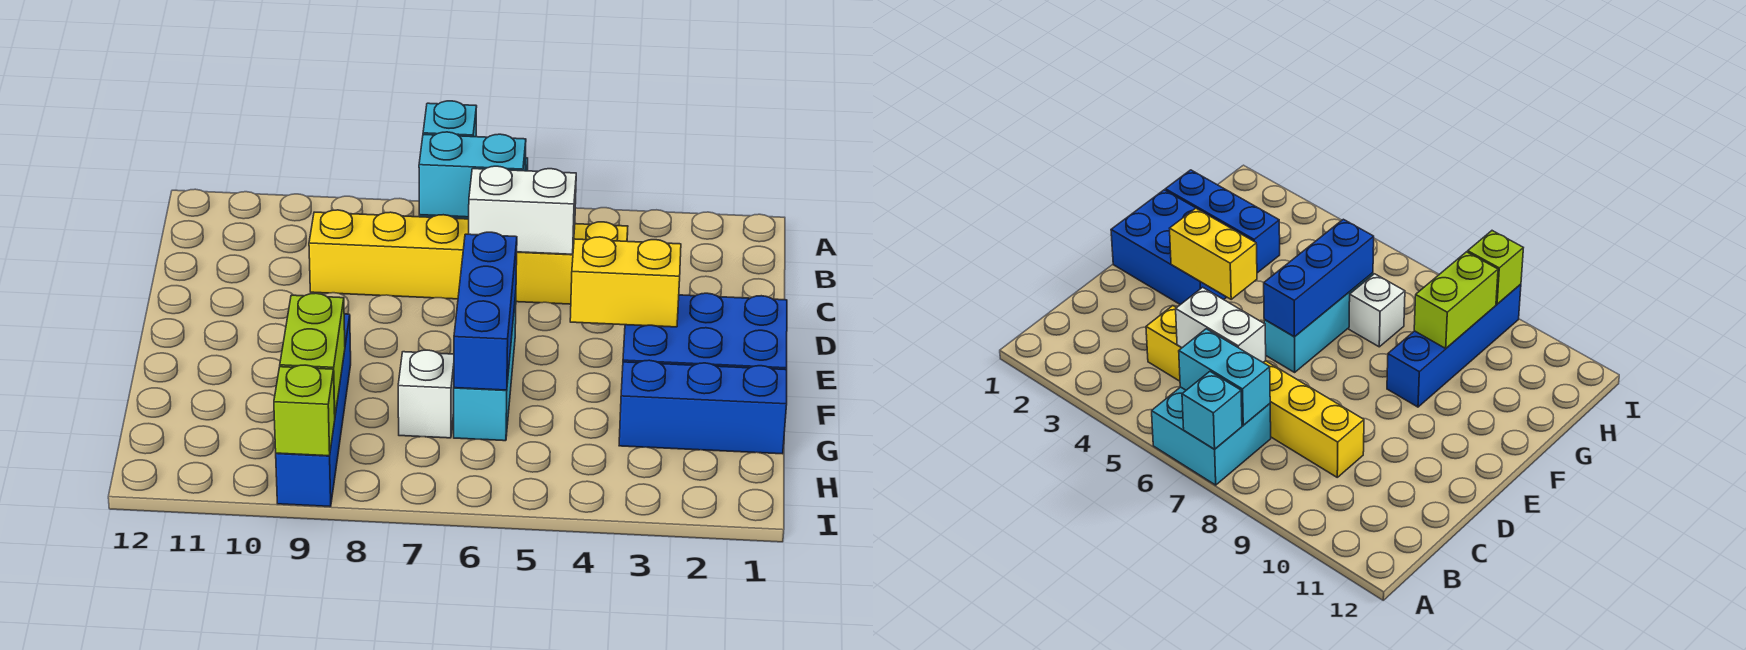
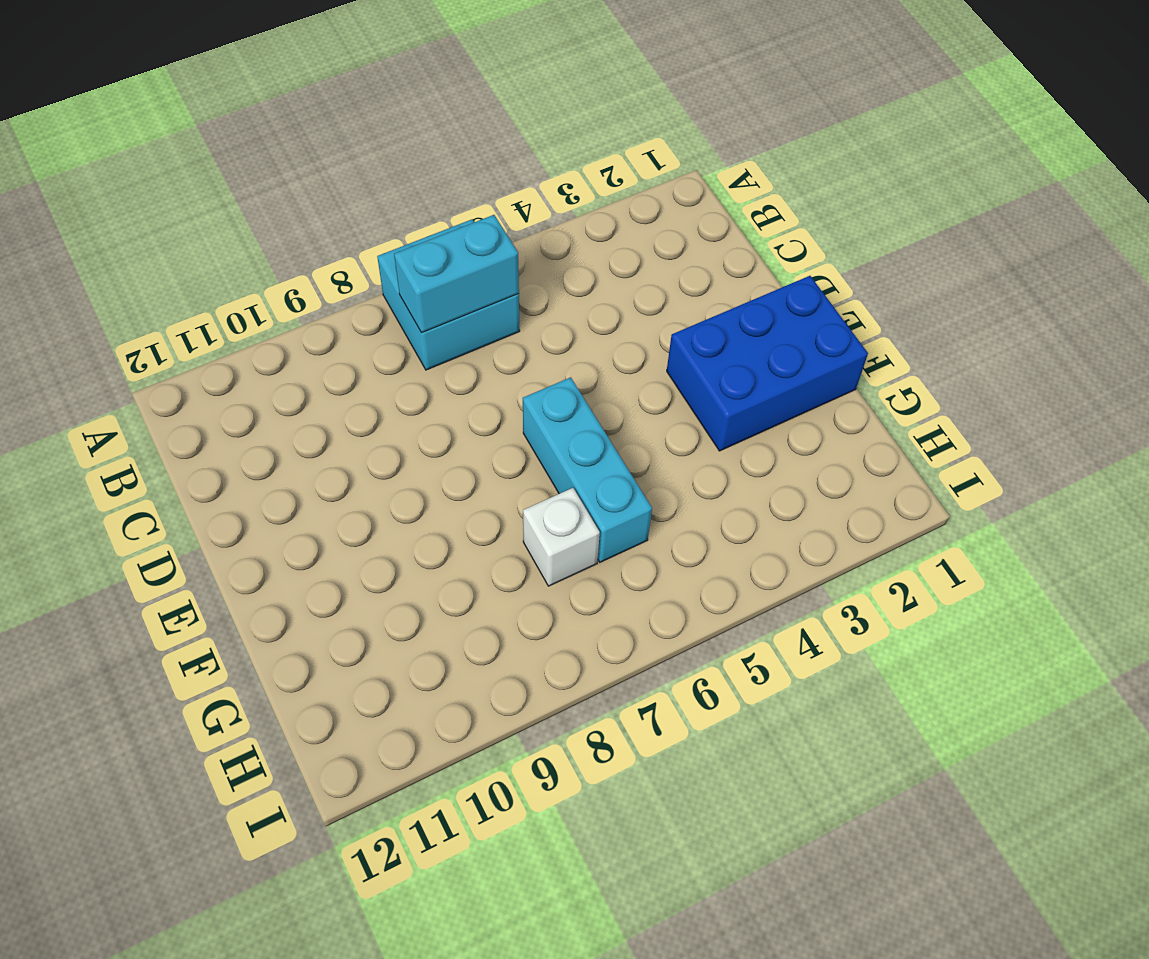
none -> yellow 1x6 brick [309,210,628,304]
none -> blue 1x4 brick [276,314,351,507]
none -> blue 1x3 brick [619,360,787,454]

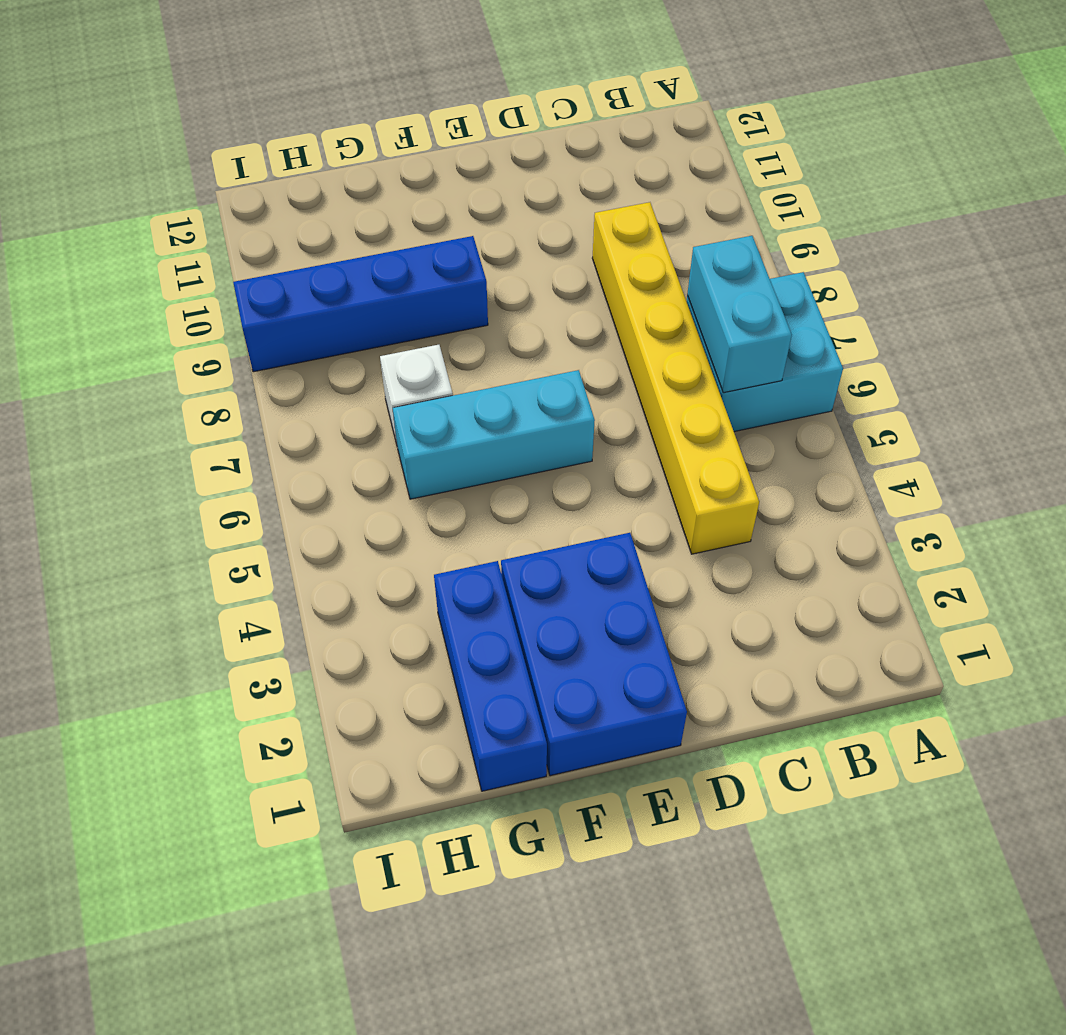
none -> cyan 1x1 brick [423,101,477,137]
none -> white 1x2 brick [469,166,576,254]
none -> yellow 1x2 brick [570,237,681,327]

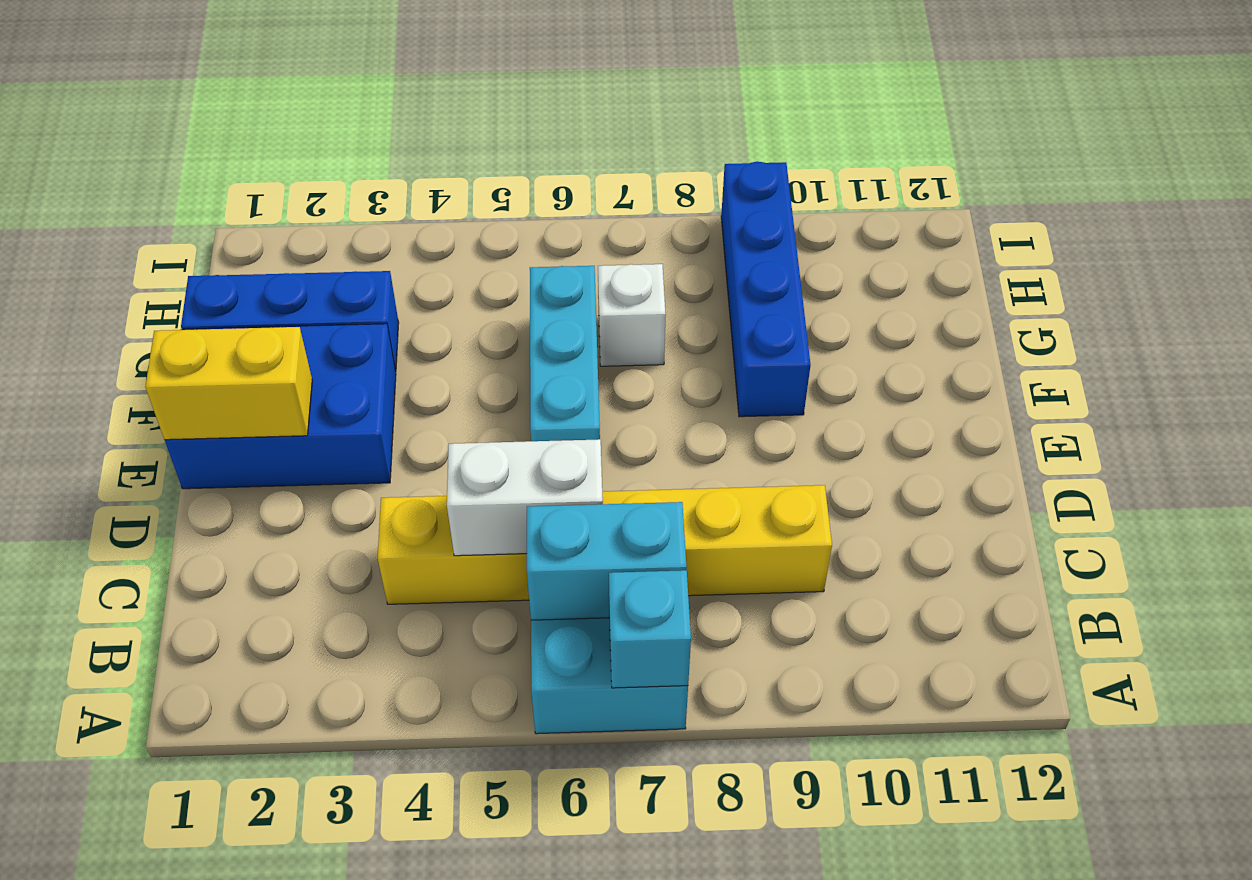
yellow 1x2 brick [145,327,312,440] -> yellow 1x2 brick moved to [570,237,681,327]
none -> blue 1x3 brick [454,232,517,390]
none -> lime 1x2 brick [280,293,345,415]
none -> lime 1x1 brick [274,365,335,456]

